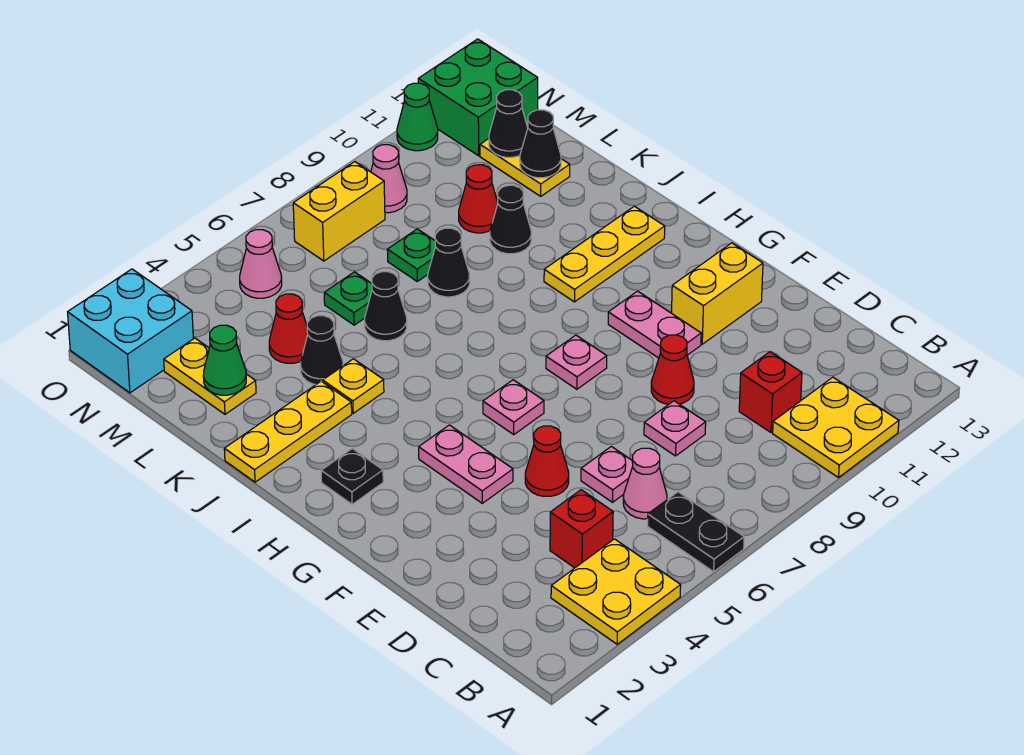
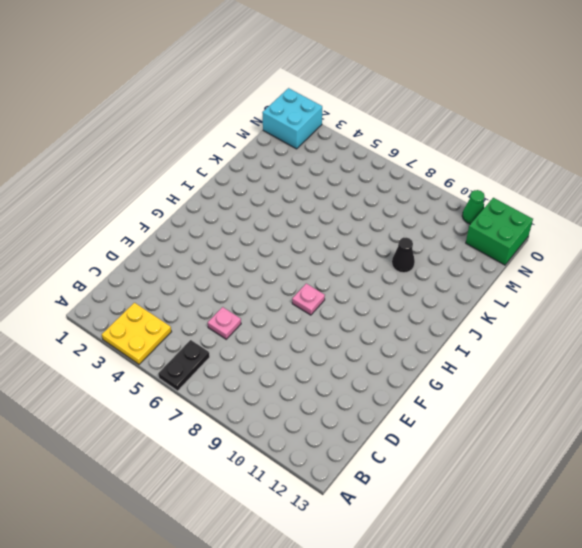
none -> yellow 2x2 plate [773,377,899,477]
none -> red 1x1 brick [550,490,613,568]
none -> pink 1x1 cone [623,448,667,519]
none -> red 1x1 brick [739,352,802,432]

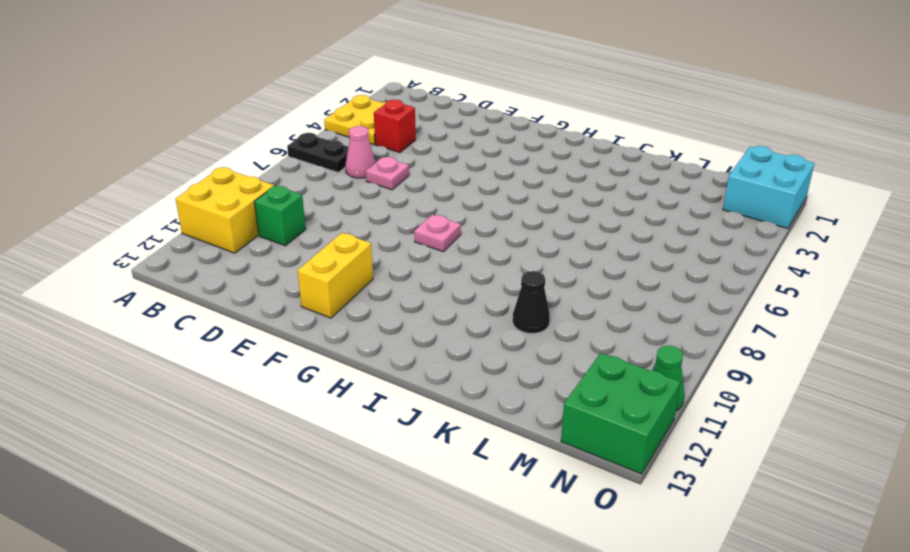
yellow 2x2 brick [176,167,274,253] -> yellow 2x2 plate [773,377,899,477]
green 1x1 brick [254,186,306,246] -> red 1x1 brick [739,352,802,432]
none -> pink 1x1 plate [644,401,706,456]
none -> red 1x1 cone [525,426,569,496]
none -> red 1x1 cone [651,335,694,404]
none -> pink 1x2 plate [419,425,513,503]

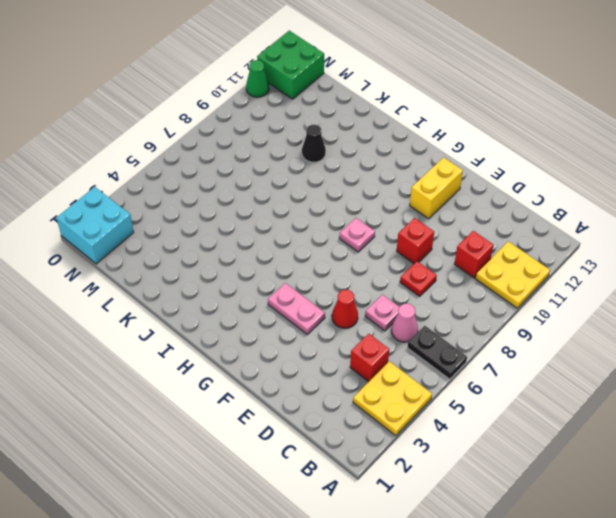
red 1x1 plate [400,261,437,297] -> pink 1x1 plate [644,401,706,456]
red 1x1 brick [397,218,434,263] -> red 1x1 cone [651,335,694,404]
none -> pink 1x2 plate [608,291,701,358]
none -> pink 1x1 plate [483,380,544,434]
none -> black 1x1 plate [321,448,383,504]
none -> yellow 1x3 plate [544,206,665,302]

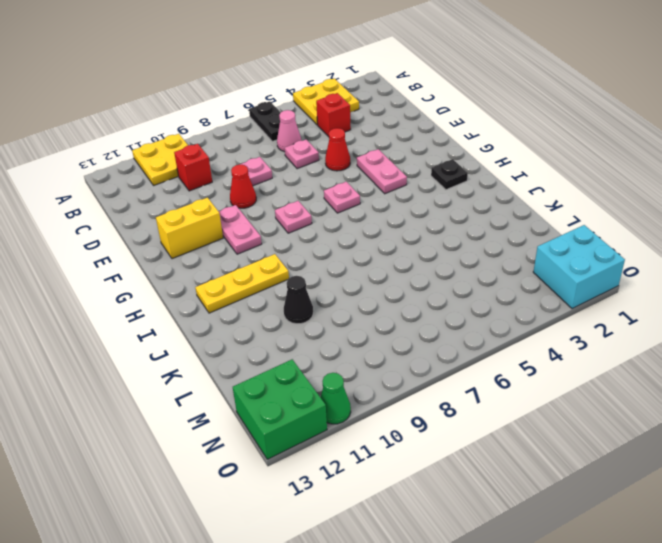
none -> yellow 1x3 plate [224,381,352,482]
none -> yellow 1x1 plate [323,359,384,413]
none -> black 1x1 cone [301,316,343,385]
none -> black 1x1 cone [365,272,407,341]

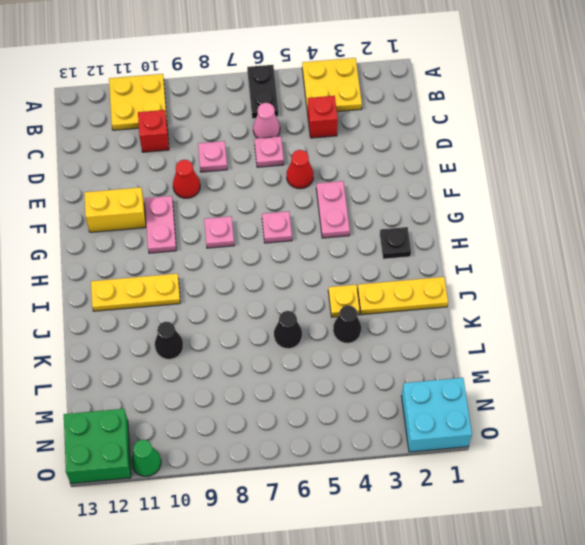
none -> black 1x1 cone [428,228,470,297]
none -> yellow 1x2 plate [164,338,256,414]
none -> red 1x1 cone [269,294,308,363]
none -> green 1x1 plate [324,272,372,325]

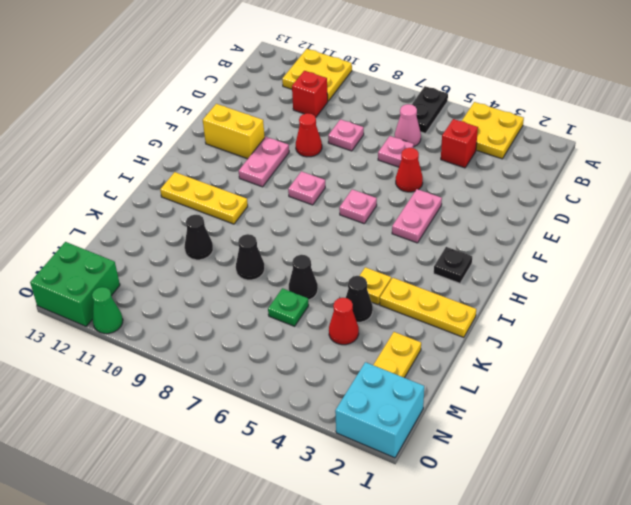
none -> green 1x1 plate [387,229,435,282]
none -> red 1x1 cone [459,165,498,233]
none -> yellow 1x2 plate [480,139,570,196]
none -> pink 1x1 cone [240,230,282,298]

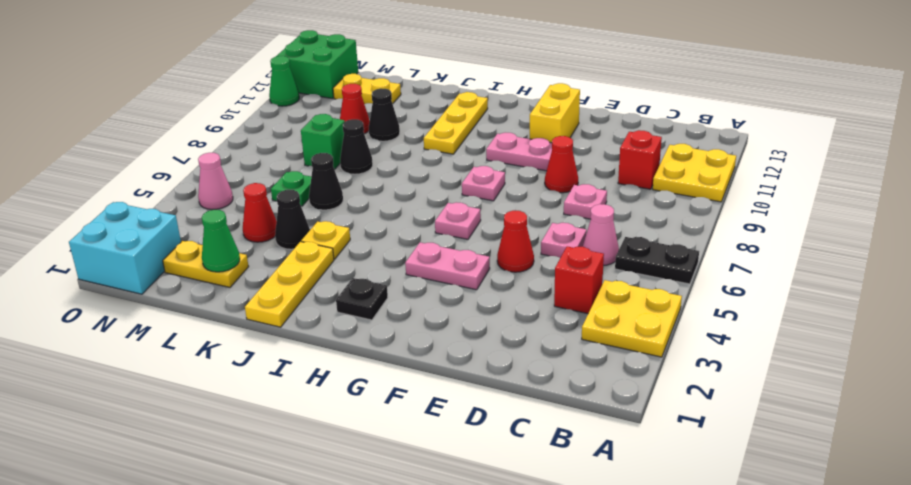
green 1x1 brick [301,114,345,169] -> green 1x1 plate [387,229,435,282]
none -> yellow 1x2 brick [293,162,385,261]
none -> pink 1x1 cone [371,145,407,213]
none -> black 1x1 cone [520,110,561,178]
none -> black 1x1 cone [489,90,528,157]

